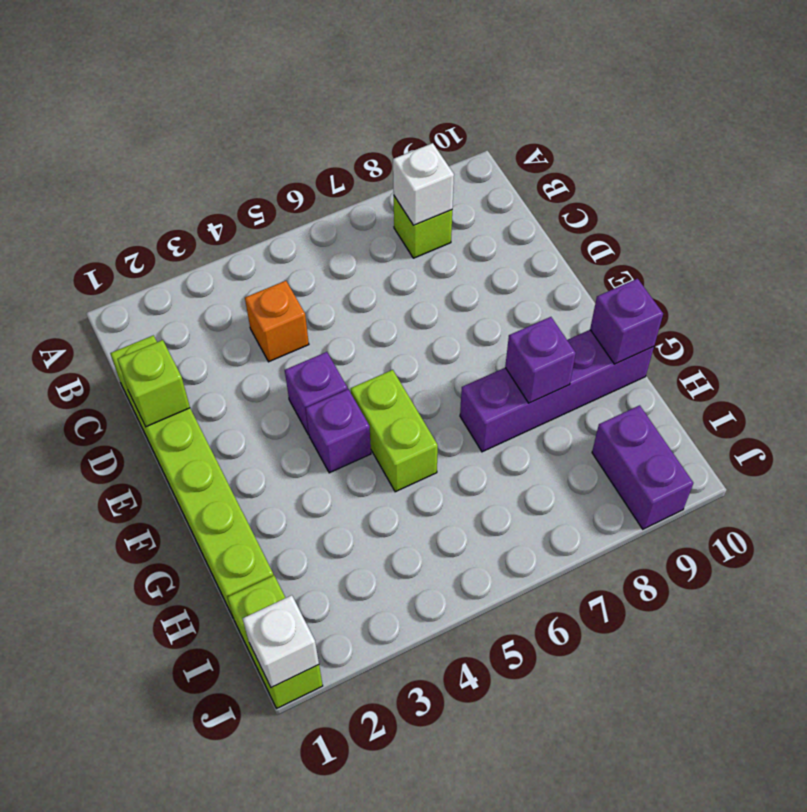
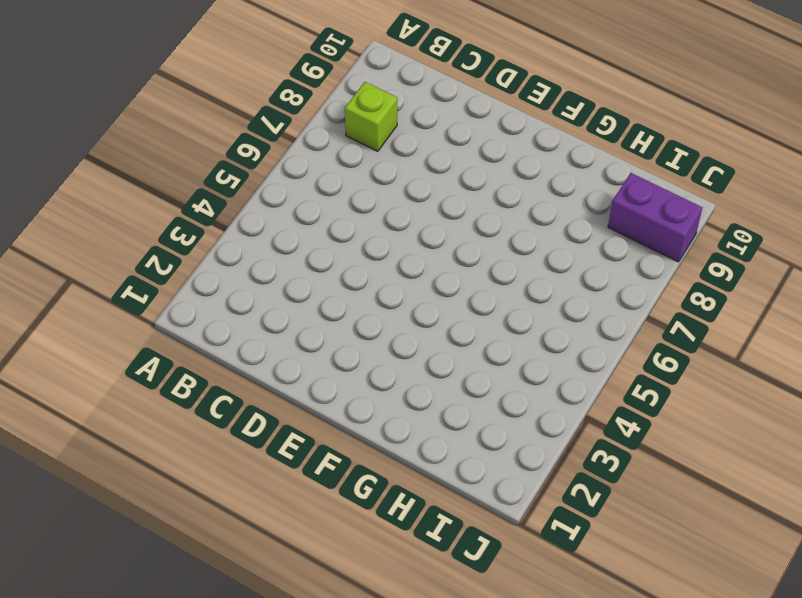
none -> lime 1x6 brick [110,335,274,617]
none -> orange 1x1 brick [245,281,309,362]
none -> purple 1x1 brick [285,352,348,435]

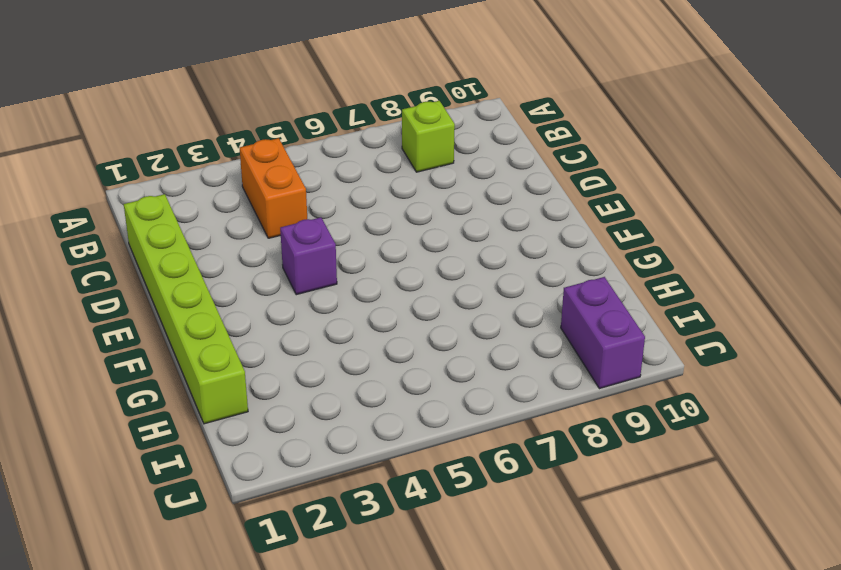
orange 1x2 brick [240,138,307,238] -> orange 1x1 brick [245,281,309,362]
none -> purple 1x1 brick [306,389,371,473]
none -> lime 1x2 brick [351,370,438,492]
none -> purple 1x4 brick [460,330,654,452]

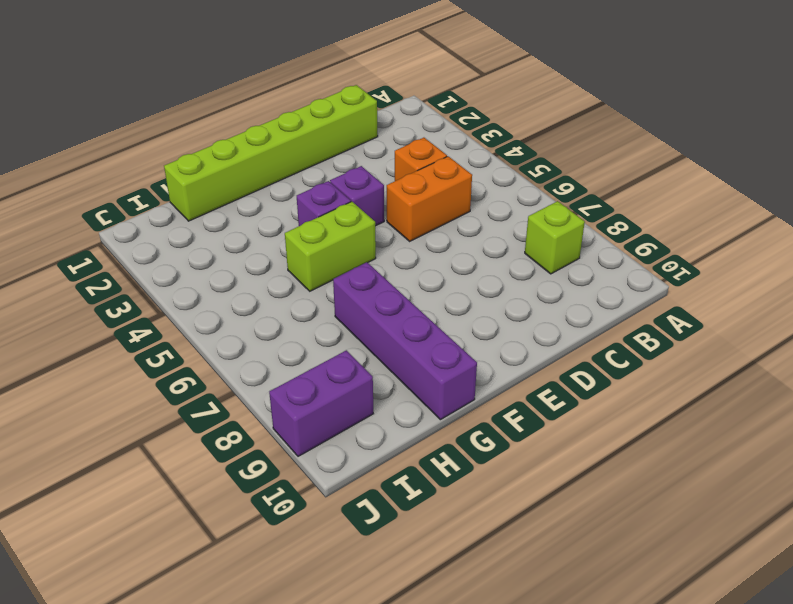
orange 1x2 brick [387,156,472,241] -> none
none -> lime 1x2 brick [227,576,323,708]
none -> white 1x1 brick [393,143,454,225]
none -> lime 1x1 brick [117,340,190,427]

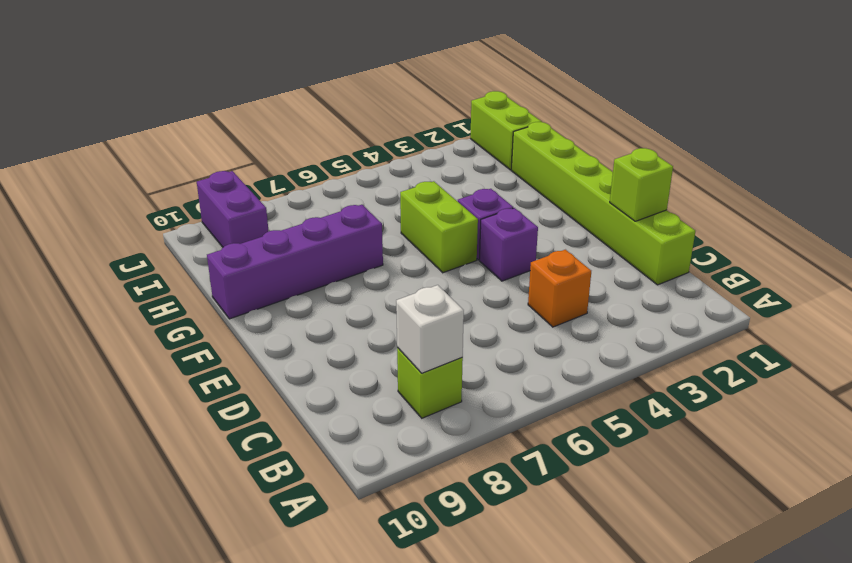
none -> purple 1x1 brick [505,317,576,403]
none -> purple 1x1 brick [590,279,663,364]
none -> white 1x1 brick [243,595,319,688]

